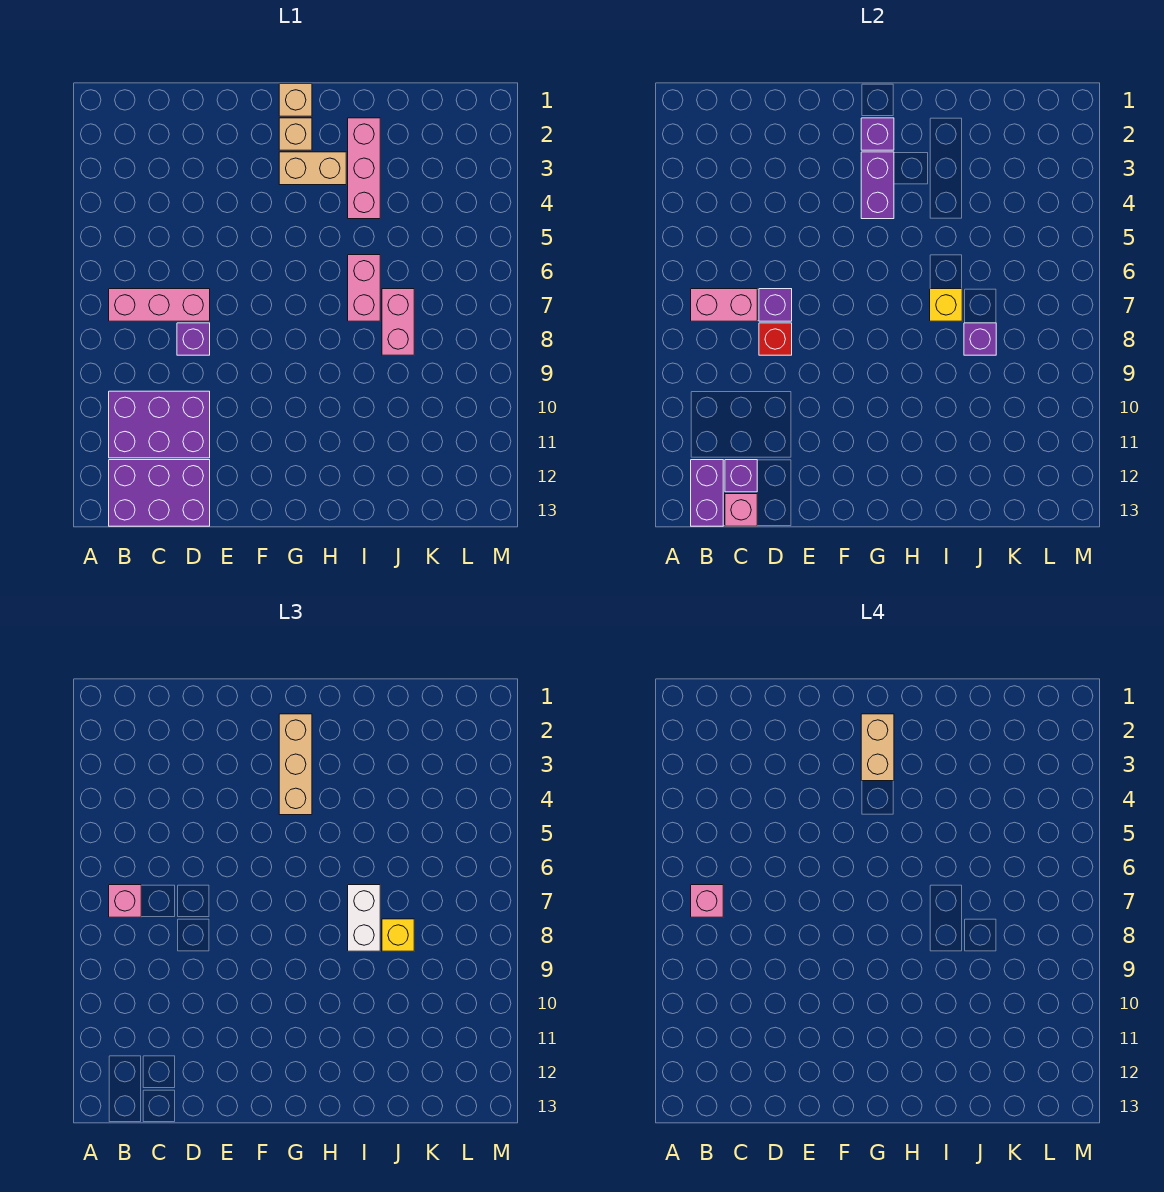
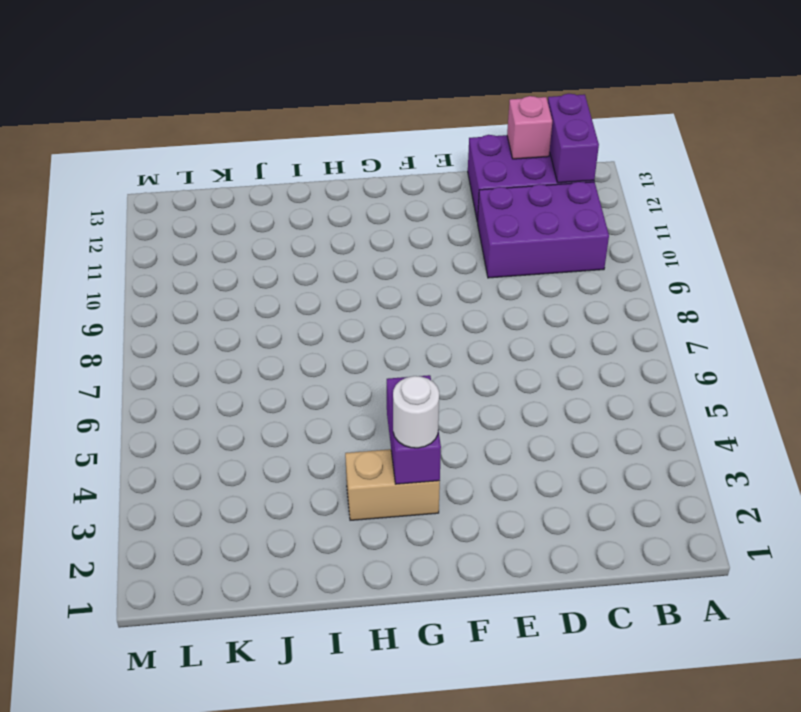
white 1x1 round brick [393,376,439,448] -> tan 1x3 brick [279,714,312,815]
none -> pink 1x3 brick [109,289,210,321]
none -> purple 1x1 brick [177,323,210,355]
none -> tan 1x1 brick [279,84,312,116]

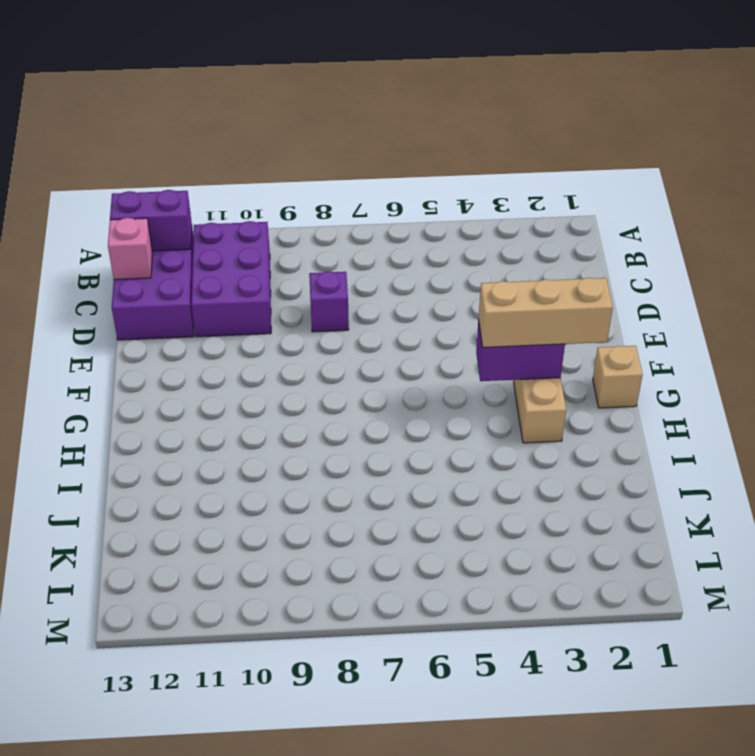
none -> pink 1x3 brick [109,289,210,321]
none -> tan 1x1 brick [279,118,312,150]
none -> pink 1x3 brick [348,118,380,219]

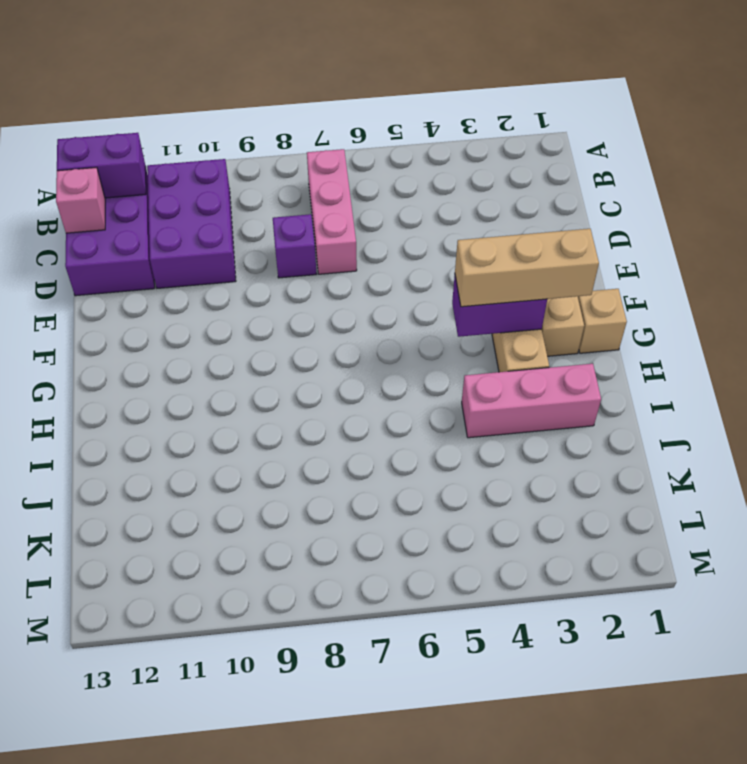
none -> pink 1x2 brick [348,255,380,321]
none -> pink 1x2 brick [382,289,414,355]
none -> pink 1x2 brick [691,289,757,321]

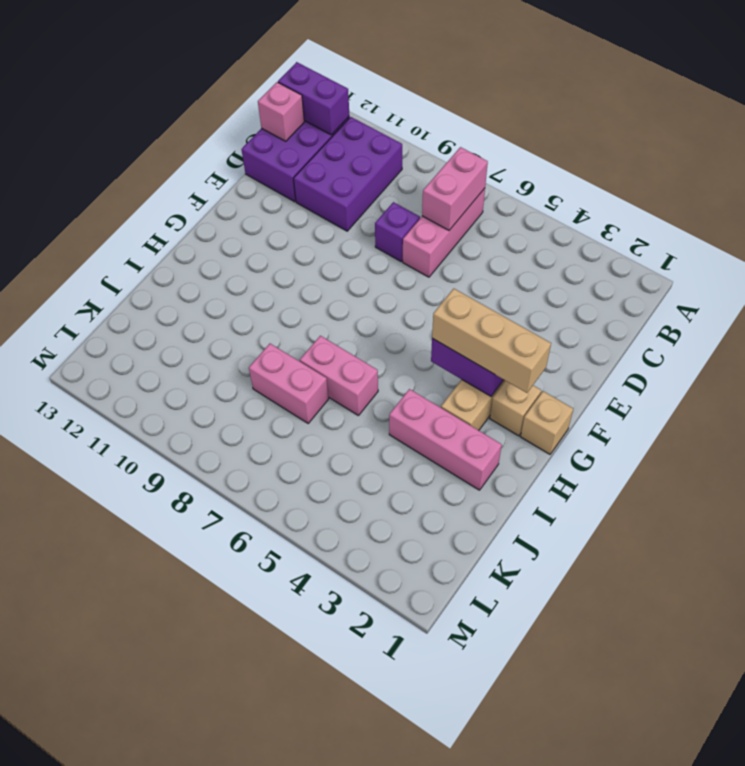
none -> purple 1x1 brick [725,460,757,492]
none -> purple 1x1 brick [759,289,792,321]
none -> red 1x1 brick [759,323,792,355]

